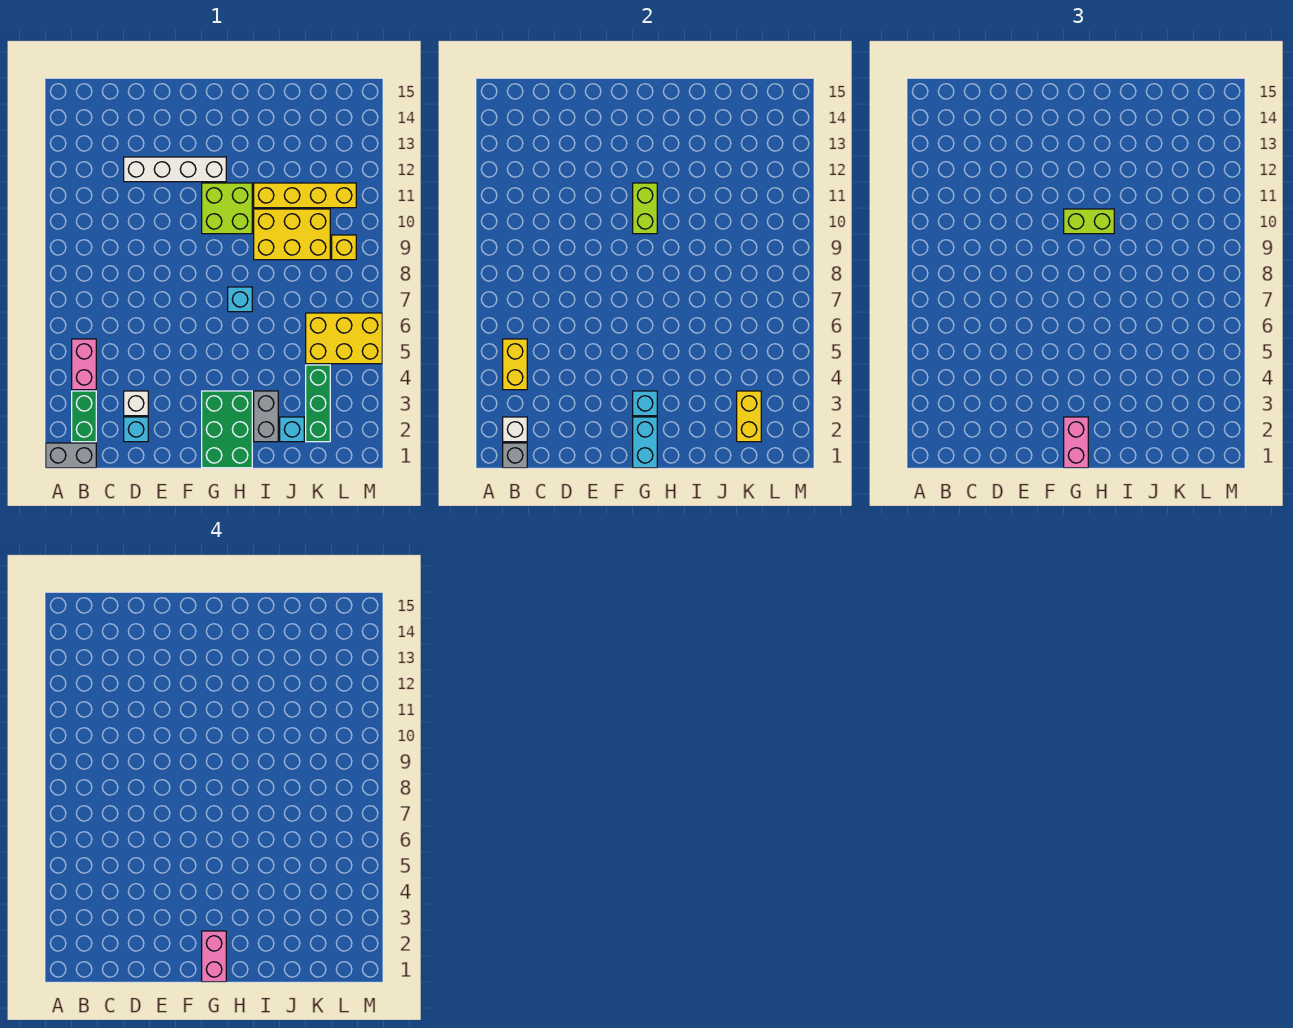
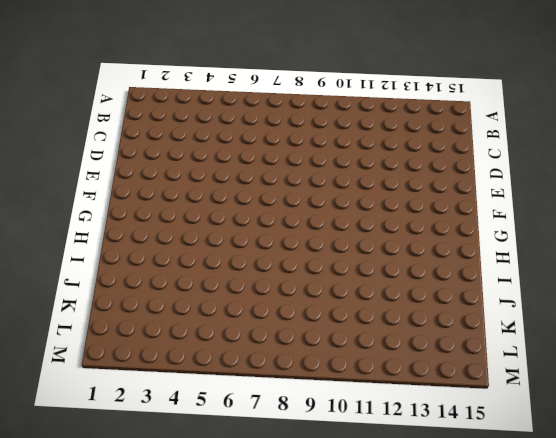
none -> grey 1x2 brick [46,443,96,468]
none -> green 1x2 brick [72,391,96,442]
none -> pink 1x2 brick [72,339,96,390]

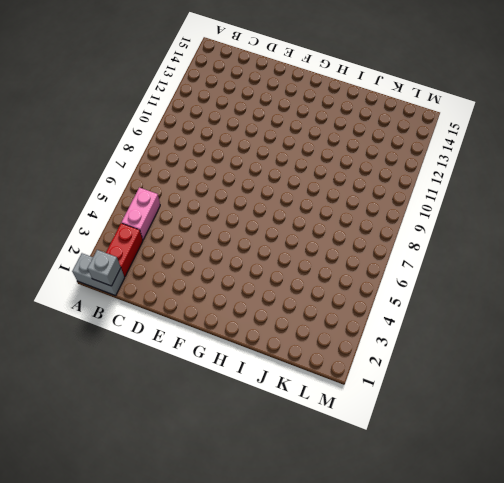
red 1x2 brick [106,223,143,277] -> green 1x2 brick [72,391,96,442]
none -> cyan 1x1 brick [124,417,148,442]
none -> white 1x1 brick [124,391,148,416]
none -> white 1x4 brick [124,157,226,182]

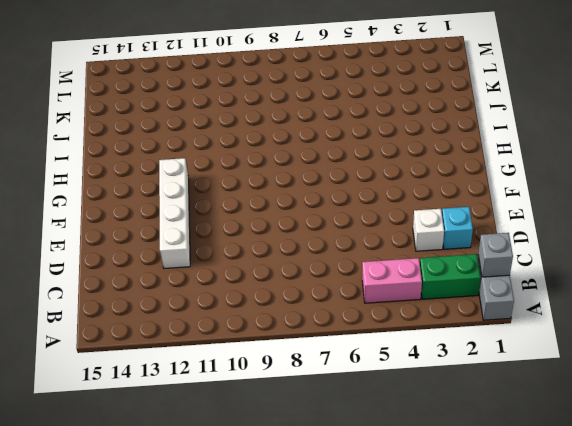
none -> green 2x3 brick [202,391,252,468]
none -> lime 2x2 brick [202,183,252,234]
none -> cyan 1x1 brick [228,287,252,312]

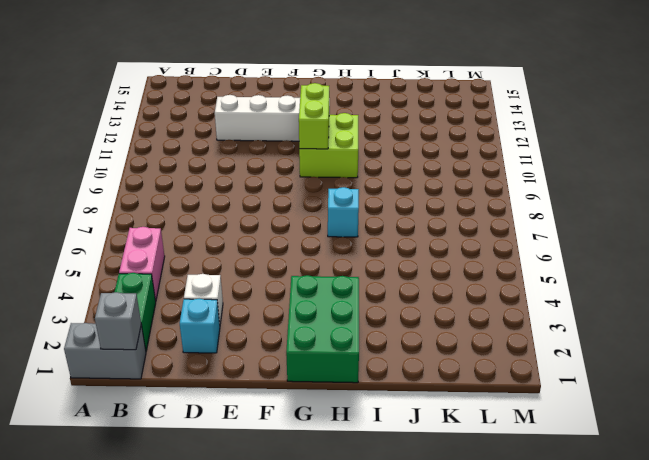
none -> grey 1x2 brick [254,391,278,442]
none -> yellow 2x3 brick [254,209,330,260]
none -> yellow 1x4 brick [254,183,356,208]

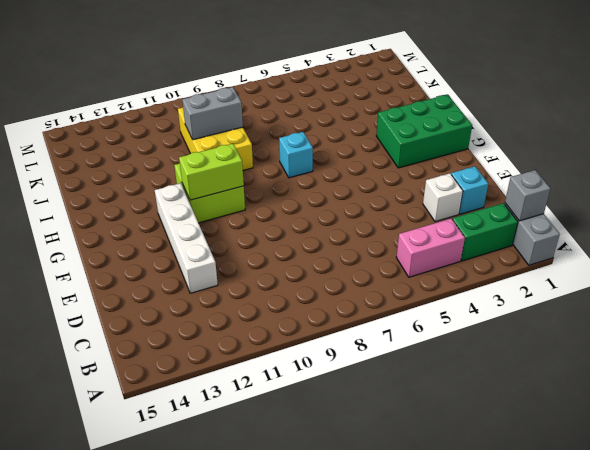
grey 1x2 brick [182,87,243,140] -> grey 1x2 brick moved to [254,391,278,442]
none -> yellow 1x4 brick [254,183,356,208]
none -> cyan 1x1 brick [280,417,304,442]
none -> green 1x3 brick [306,365,330,442]

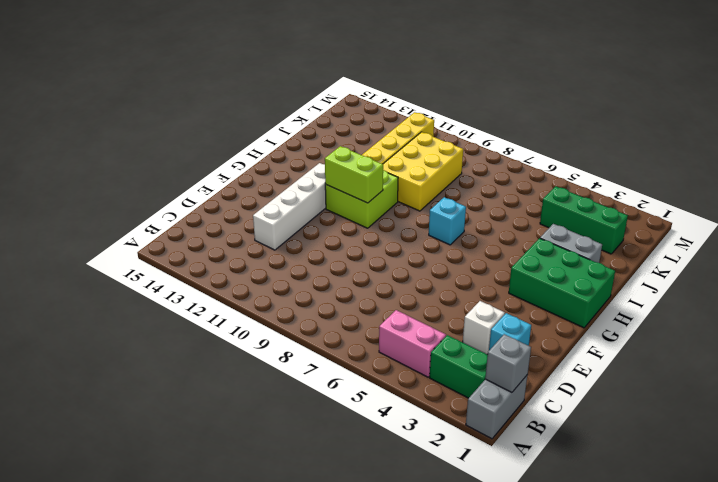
none -> cyan 1x1 brick [280,417,304,442]
none -> yellow 2x3 brick [306,313,382,364]
none -> yellow 1x1 brick [332,235,356,260]

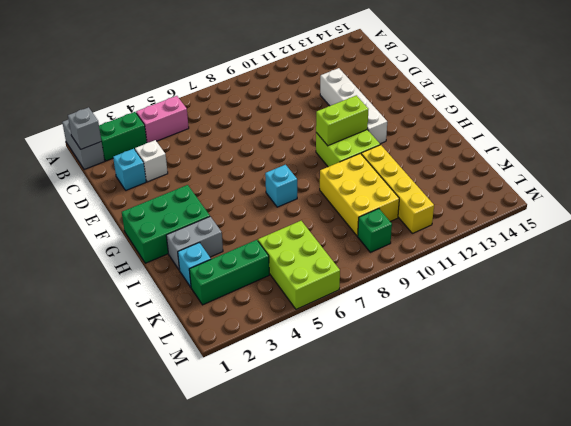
lime 2x3 brick [258,221,340,309] -> yellow 2x3 brick [306,313,382,364]
green 1x1 brick [358,209,392,252] -> yellow 1x1 brick [332,235,356,260]
none -> white 1x1 brick [503,417,527,442]
none -> yellow 1x2 brick [503,339,527,390]
none -> cyan 1x2 brick [633,417,657,468]

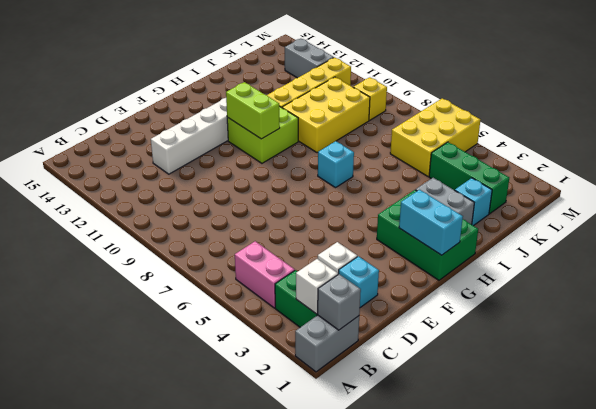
grey 1x2 brick [285,39,334,78] -> none
none -> yellow 1x2 brick [503,339,527,390]
none -> cyan 1x1 brick [633,391,657,416]
none -> yellow 1x2 brick [737,391,761,442]

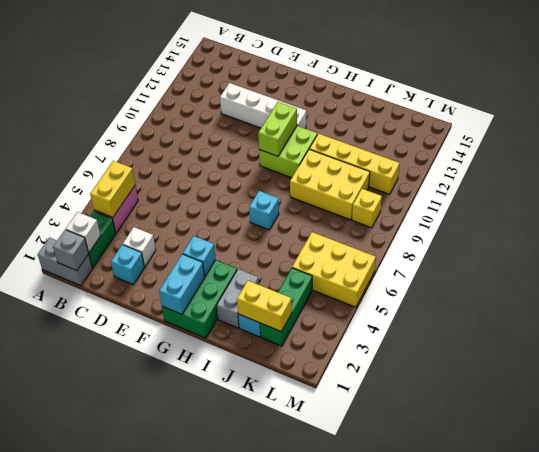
yellow 1x2 brick [237,281,292,331] -> yellow 1x2 brick turned to [737,391,761,442]
none -> pink 1x2 brick [1064,417,1088,468]
none -> lime 1x2 brick [1064,209,1114,234]
none -> pink 1x2 brick [202,931,226,982]

